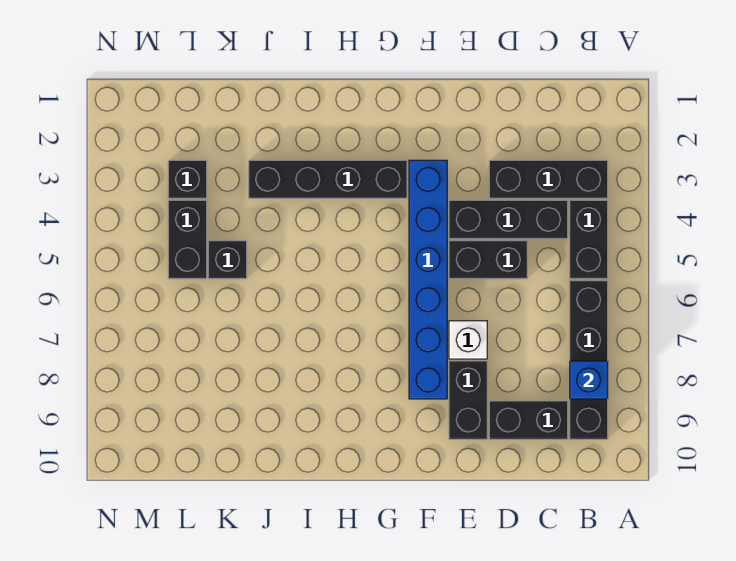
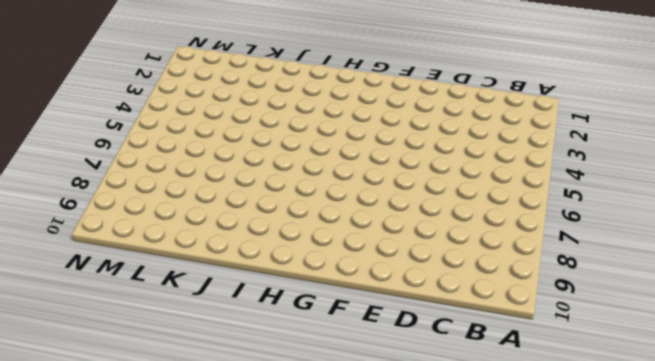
none -> black 1x3 brick [489,160,608,198]
none -> black 1x2 brick [570,200,608,279]
none -> black 1x4 brick [570,281,608,439]

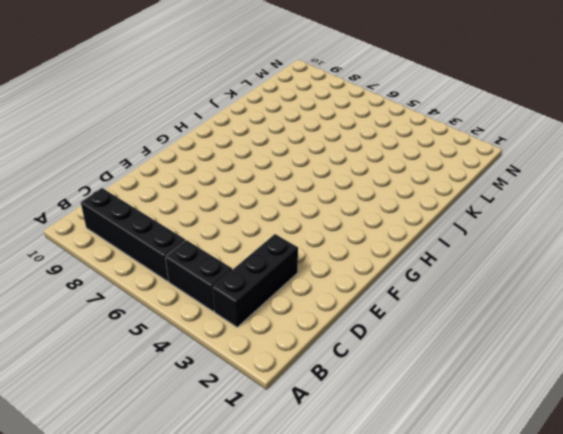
none -> black 1x3 brick [449,200,568,239]
none -> black 1x2 brick [489,401,568,439]
none -> black 1x2 brick [449,241,527,279]

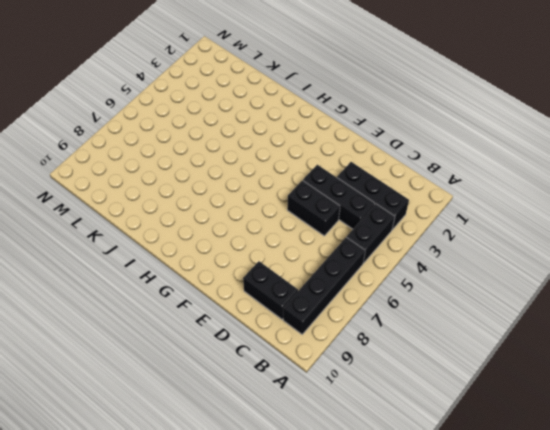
none -> white 1x1 brick [449,321,487,359]
none -> black 1x2 brick [449,361,487,439]
none -> blue 1x6 brick [409,160,447,399]

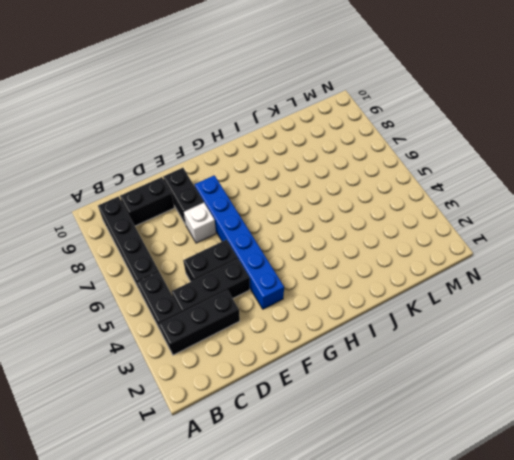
none -> black 1x4 brick [249,160,407,198]
none -> black 1x1 brick [208,241,247,279]
none -> black 1x1 brick [168,160,207,198]

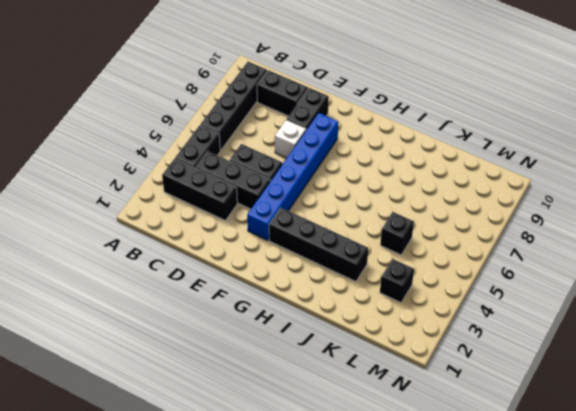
none -> black 1x2 brick [168,200,207,279]
none -> blue 1x1 brick [570,361,608,399]

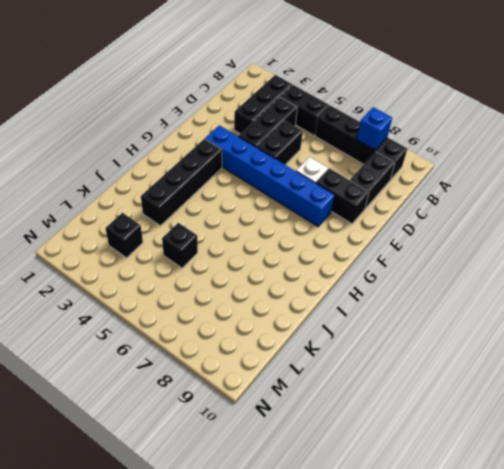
none -> black 1x2 brick [168,200,207,279]

